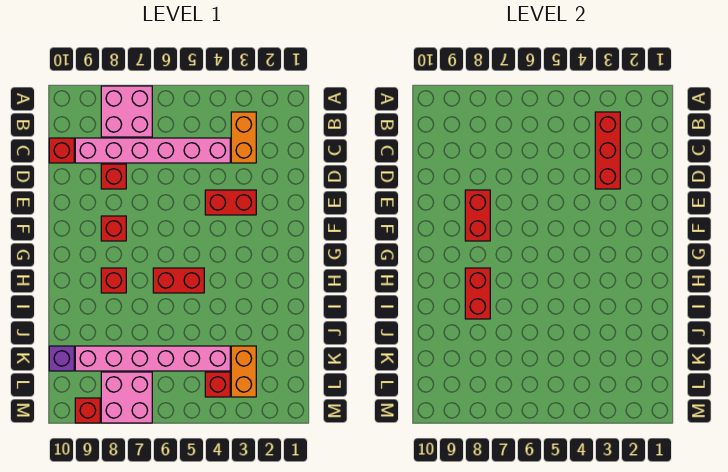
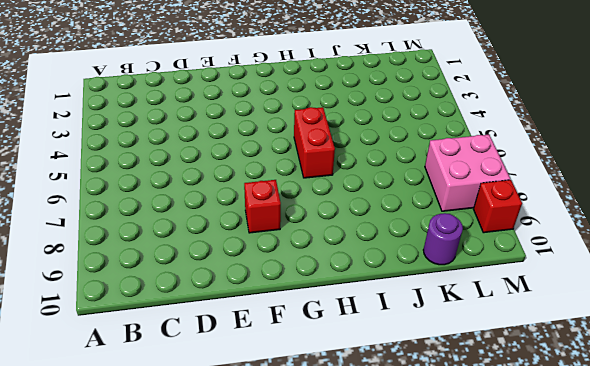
purple 1x1 round brick [423,213,463,265] -> purple 1x1 brick [49,346,74,371]
none -> pink 2x2 brick [101,86,152,137]
none -> orange 1x2 brick [231,112,256,163]
none -> pink 1x6 brick [75,138,230,163]

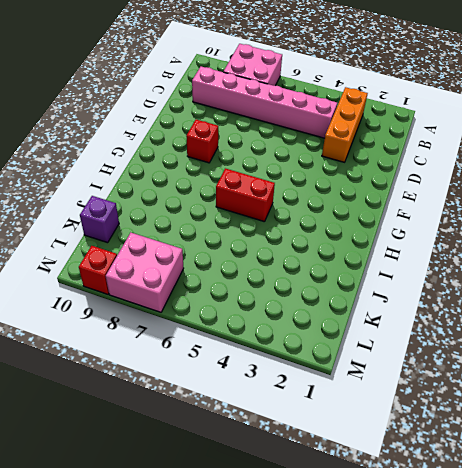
orange 1x3 brick [322,87,368,162] -> orange 1x2 brick [231,112,256,163]
none -> red 1x1 brick [49,138,74,163]
none -> red 1x1 brick [101,164,126,189]
none -> red 1x2 brick [205,190,256,215]

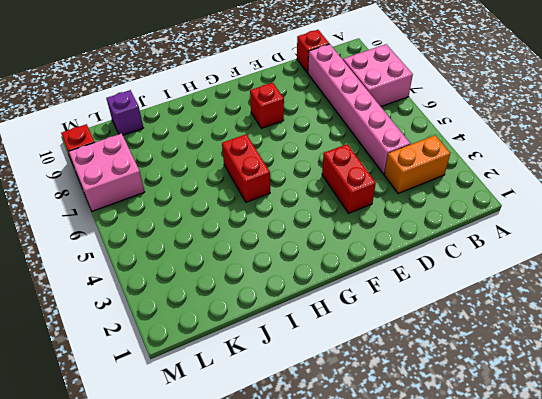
none -> red 1x1 brick [101,164,126,189]
none -> red 1x1 brick [101,268,126,293]
none -> orange 1x2 brick [231,346,256,397]

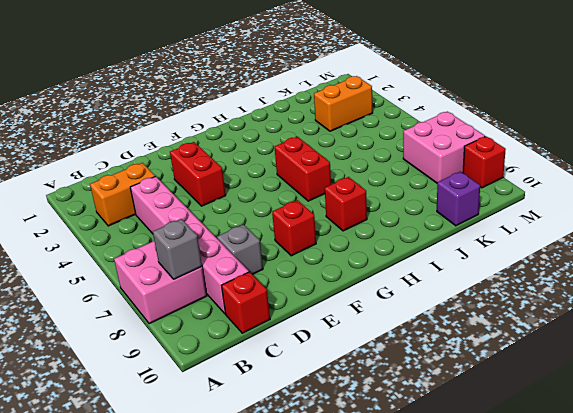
grey 1x1 brick [153,219,202,279] -> none
grey 1x1 brick [217,225,263,274] -> red 1x1 brick [101,164,126,189]
none -> pink 1x6 brick [75,346,230,371]
none -> red 1x1 brick [205,372,230,397]
none -> red 1x3 brick [595,112,620,189]

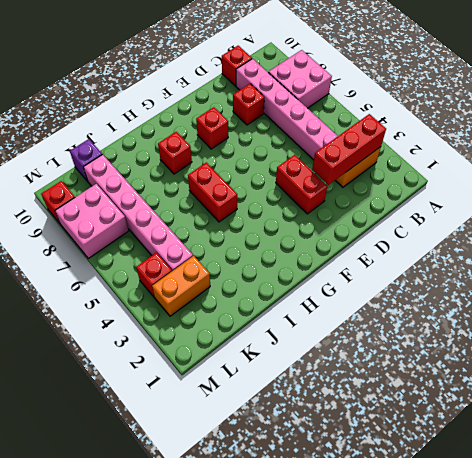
none -> red 1x2 brick [465,190,490,241]
none -> red 1x2 brick [465,268,490,319]

